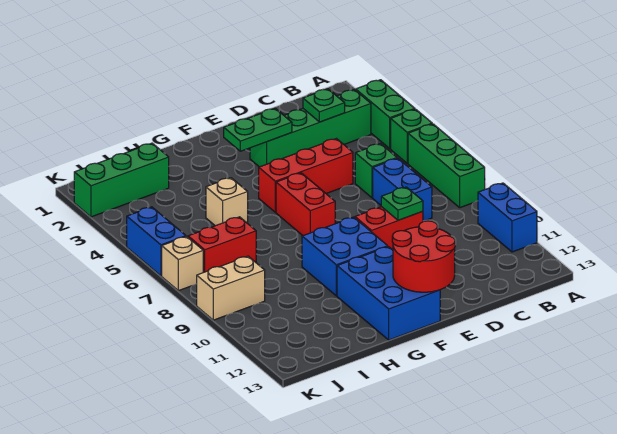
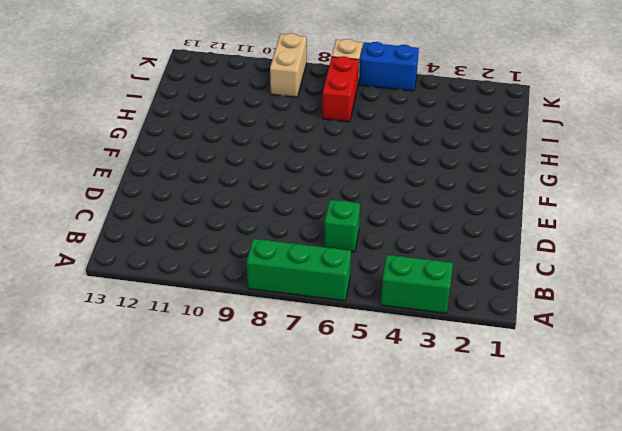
none -> green 1x1 brick [391,109,432,163]
none -> blue 1x2 brick [478,183,537,252]
none -> green 1x4 brick [250,90,371,167]

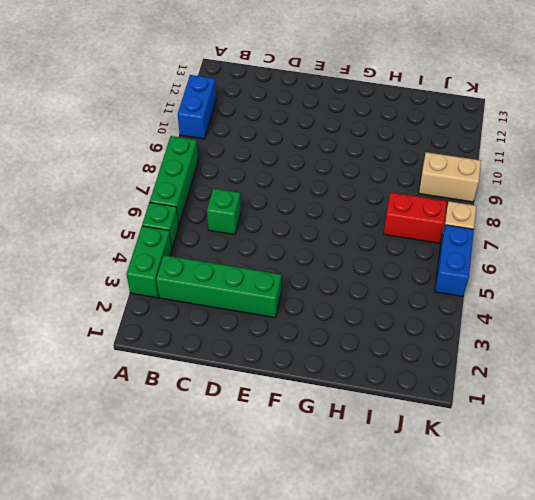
none -> blue 1x2 brick [373,158,432,221]
none -> red 1x3 brick [259,139,353,212]
none -> red 1x2 brick [355,207,423,250]

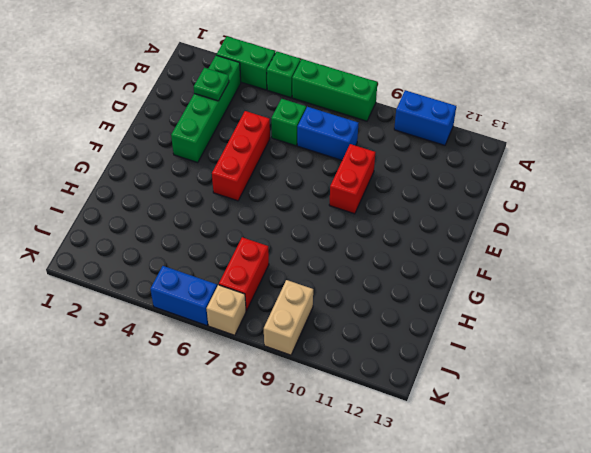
none -> red 1x2 brick [276,173,335,236]
none -> blue 2x2 brick [302,217,388,296]
none -> blue 2x3 brick [337,247,440,340]

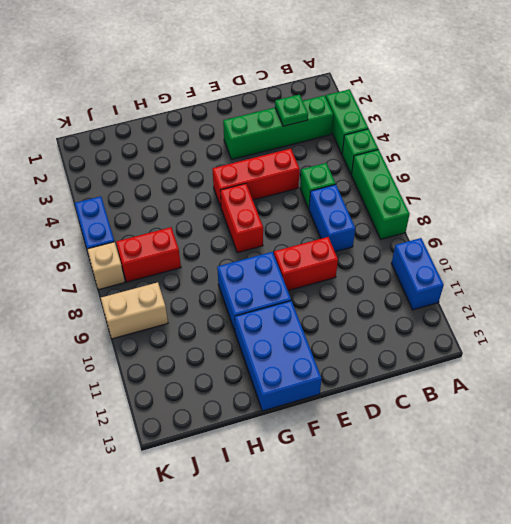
none -> tan 1x1 brick [206,178,248,226]
none -> green 1x3 brick [74,143,169,217]
none -> green 1x1 plate [381,187,423,220]

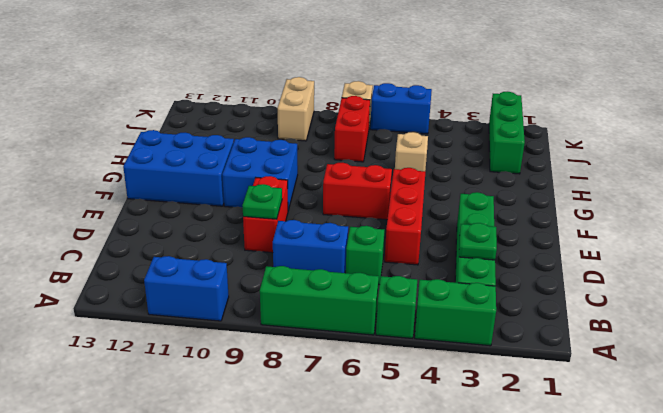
none -> green 1x2 plate [224,108,292,151]
none -> red 2x2 round brick [392,221,455,292]

